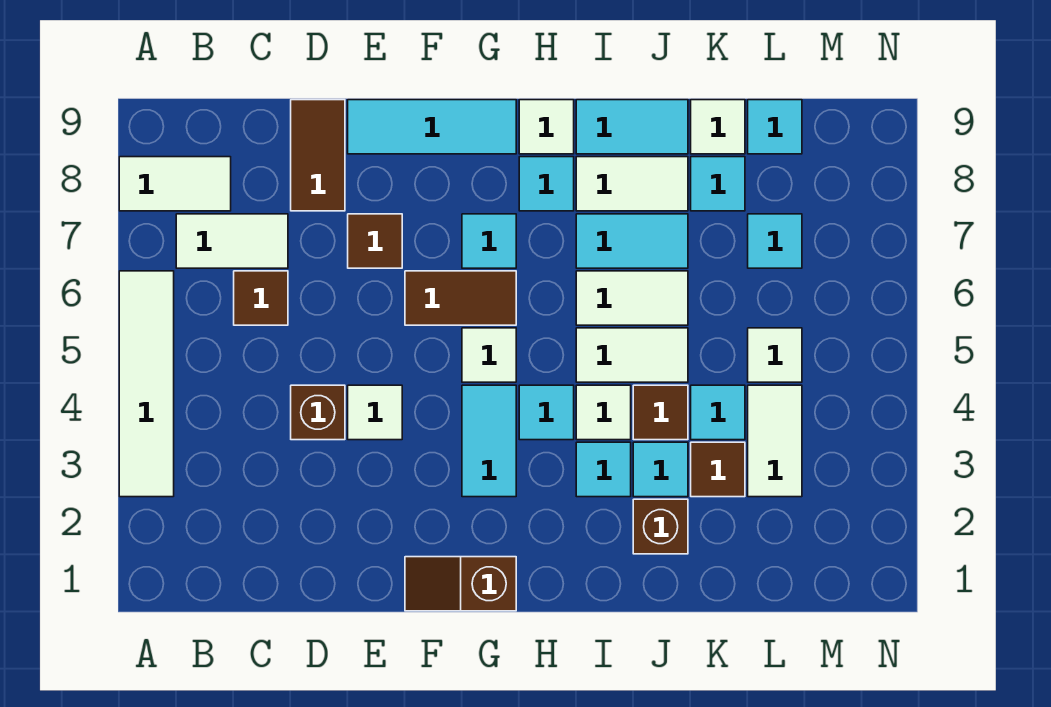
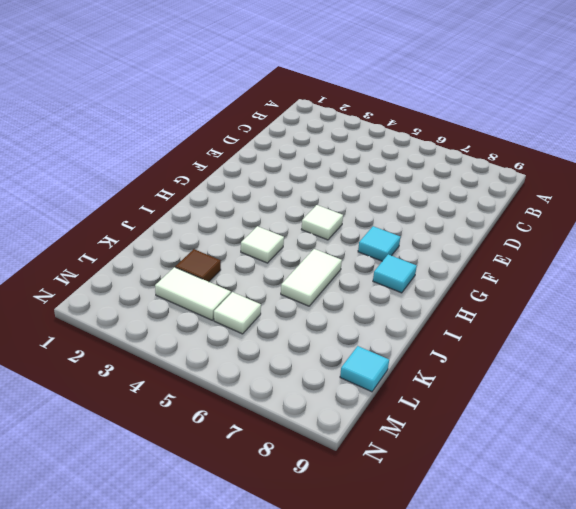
none -> white 1x4 tile [119,271,174,497]
none -> white 1x2 tile [119,157,231,211]
none -> white 1x2 tile [176,214,288,268]
none -> brown 1x1 tile [234,271,288,325]

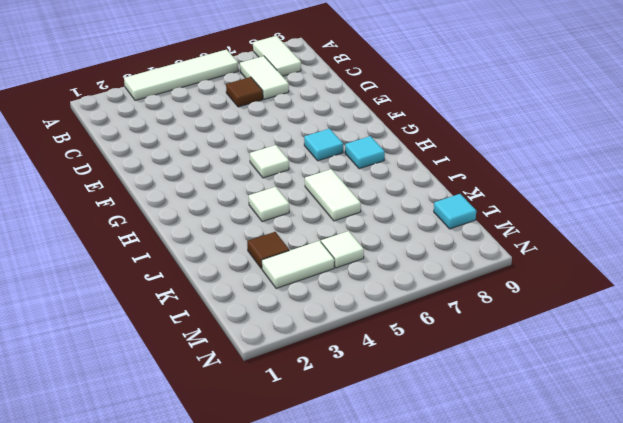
none -> brown 1x1 brick [291,385,345,440]
none -> brown 1x2 tile [291,100,345,211]
none -> white 1x1 tile [348,385,402,440]
none -> brown 1x1 tile [348,214,402,268]

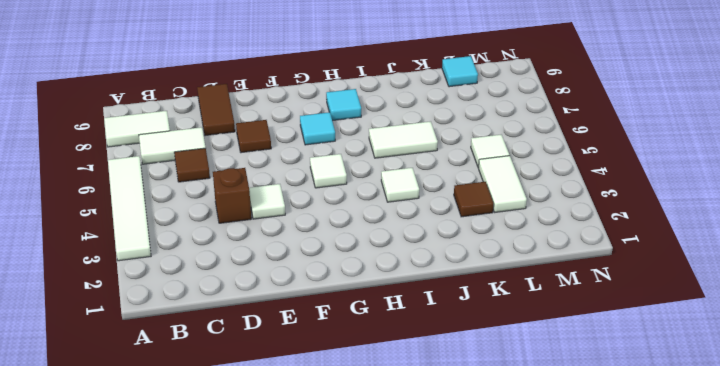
none -> cyan 1x3 tile [348,100,516,154]
none -> brown 1x2 slope [405,557,516,611]
none -> brown 1x2 tile [405,271,516,325]
none -> cyan 1x2 tile [462,385,516,497]

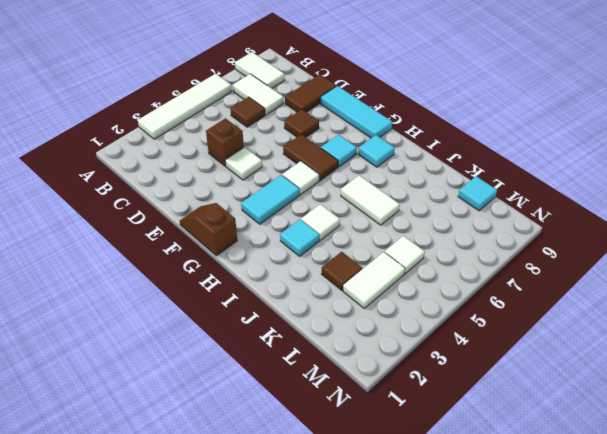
none -> cyan 1x1 tile [519,385,574,440]
none -> white 1x1 tile [519,100,574,154]
none -> white 1x2 tile [576,328,688,382]
none -> cyan 1x2 tile [576,214,688,268]

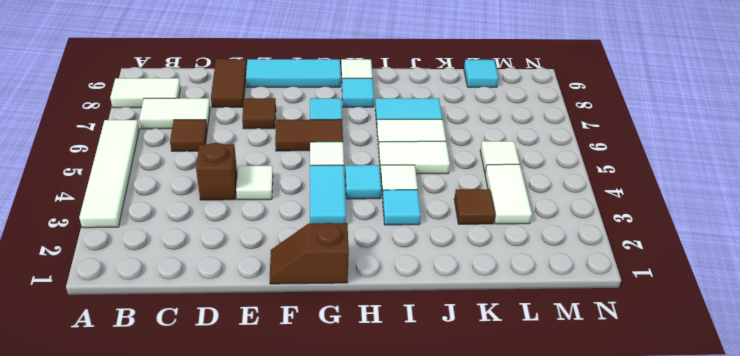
none -> white 1x2 tile [576,157,688,211]
none -> cyan 1x2 tile [576,100,688,154]
none -> brown 1x1 brick [633,499,688,554]
none -> cyan 1x1 tile [633,442,688,497]

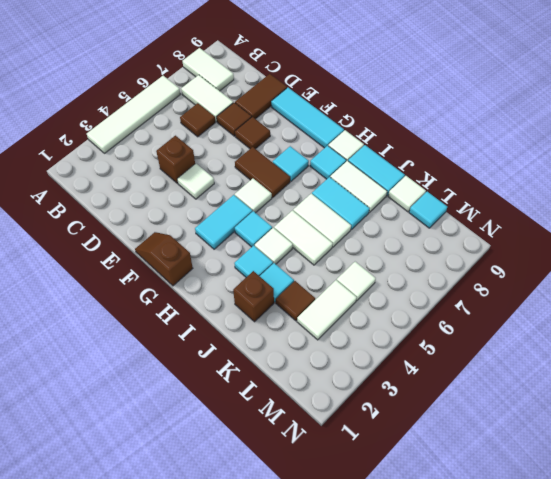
brown 1x1 tile [217,103,252,136] -> brown 1x1 tile moved to [633,385,688,440]
none -> cyan 1x1 tile [691,385,745,440]
none -> cyan 1x1 tile [691,157,745,211]
none -> cyan 1x1 tile [748,214,802,268]

